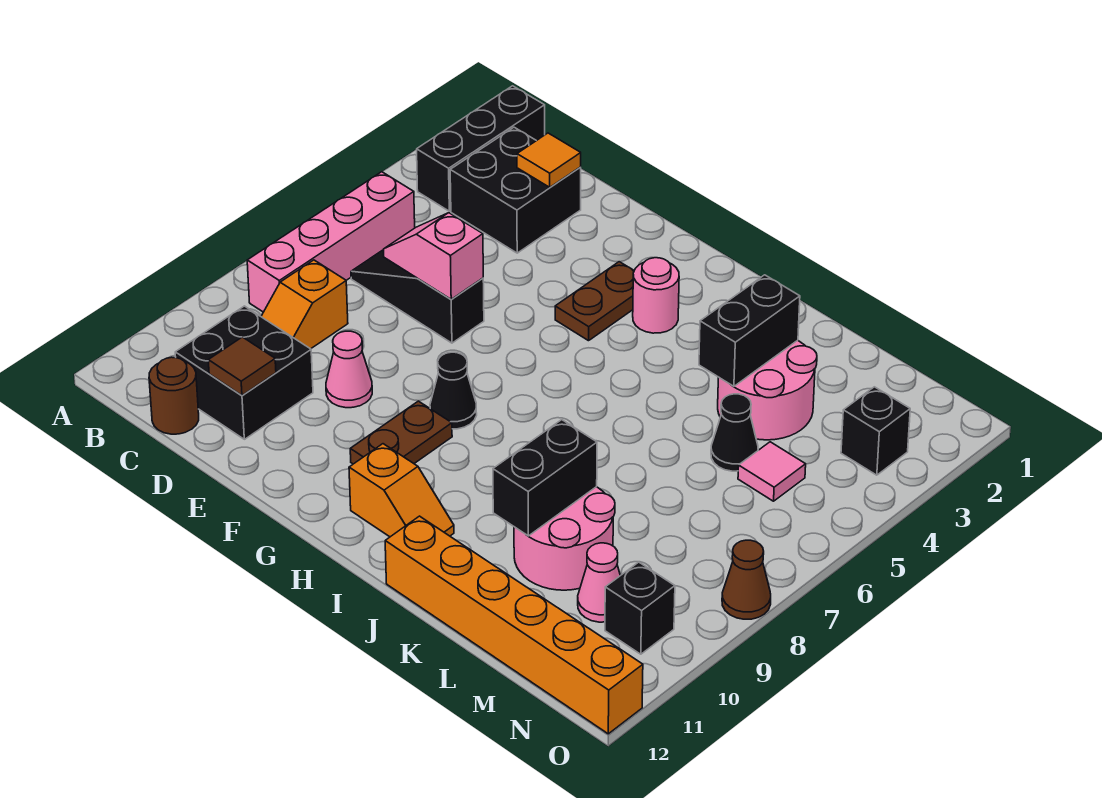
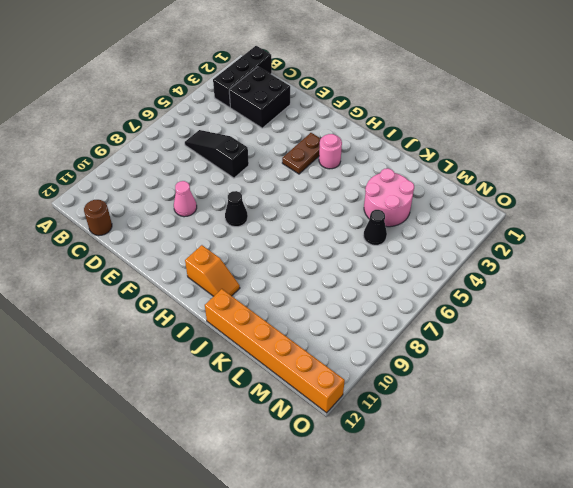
none -> pink 1x4 brick [247,172,415,312]
none -> orange 1x2 slope [261,260,348,349]
none -> black 2x2 brick [175,306,313,439]

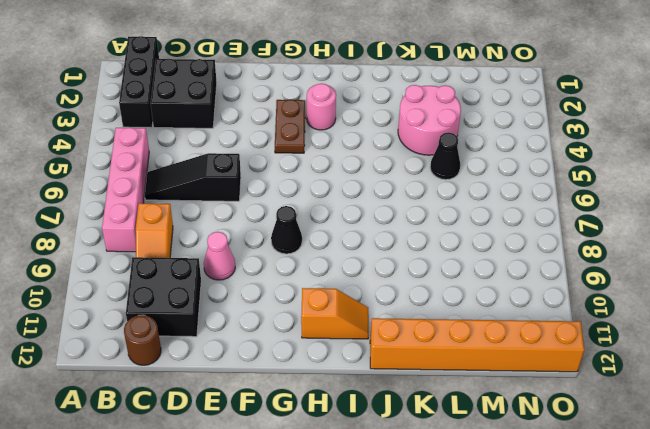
none -> brown 1x2 plate [350,401,452,464]
none -> pink 2x2 round brick [514,487,615,590]
none -> pink 1x1 tile [738,442,806,501]

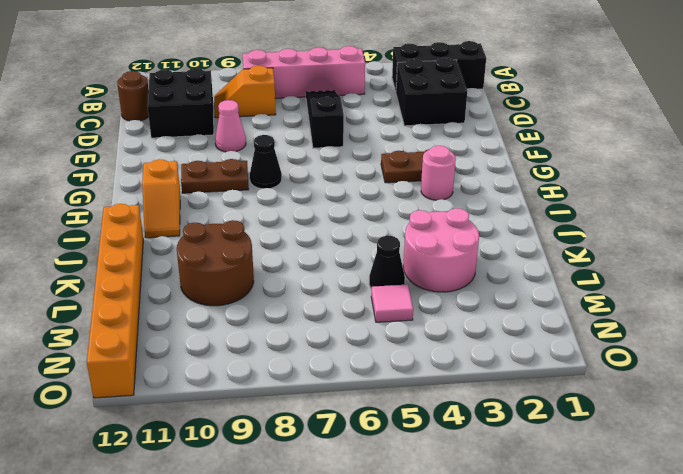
brown 2x2 round brick [177,220,254,306] -> pink 2x2 round brick [514,487,615,590]
none -> pink 1x1 cone [578,543,620,622]
none -> black 1x1 brick [841,387,910,475]
none -> black 1x1 brick [605,562,675,654]

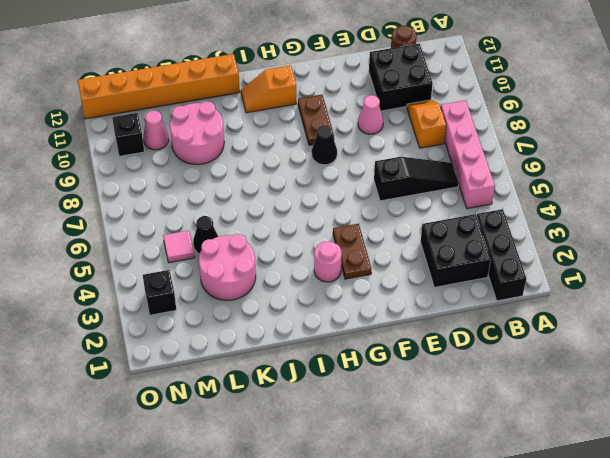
none -> brown 1x1 cone [722,540,771,619]
none -> orange 1x1 tile [517,133,581,187]
none -> pink 1x2 slope [384,213,483,299]

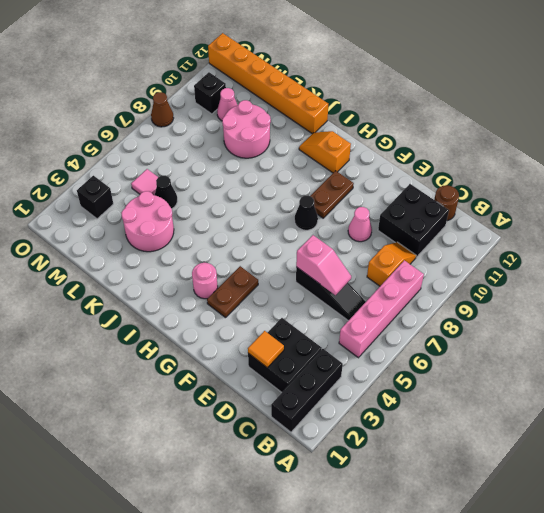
none -> brown 1x1 tile [208,337,276,395]
none -> black 1x2 brick [699,275,800,386]
none -> black 1x2 brick [493,420,597,536]

